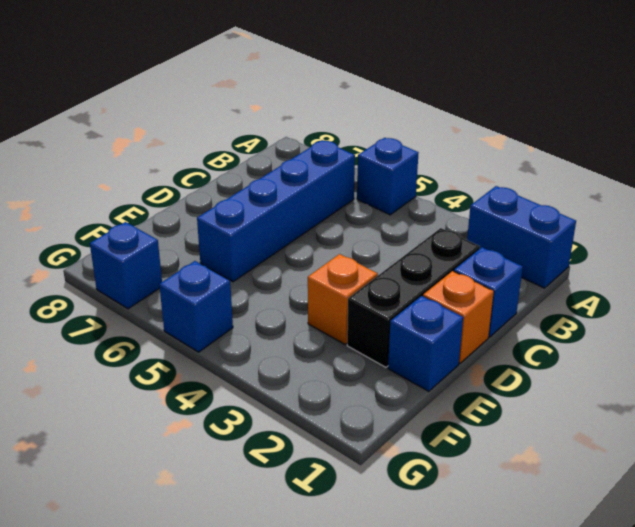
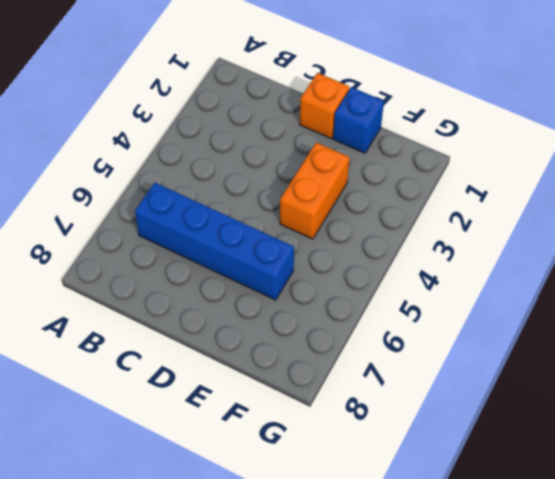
orange 1x2 brick [280,142,349,239] -> orange 1x1 brick [308,254,378,344]
none -> blue 1x2 brick [467,186,576,288]
none -> blue 1x1 brick [357,138,418,215]

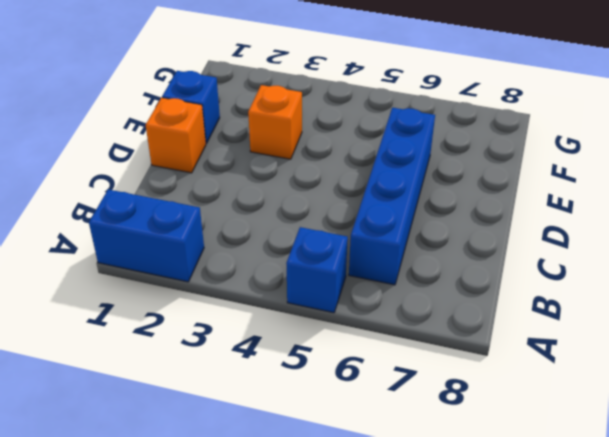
none -> blue 1x1 brick [454,247,523,337]
none -> black 1x3 brick [347,228,480,367]

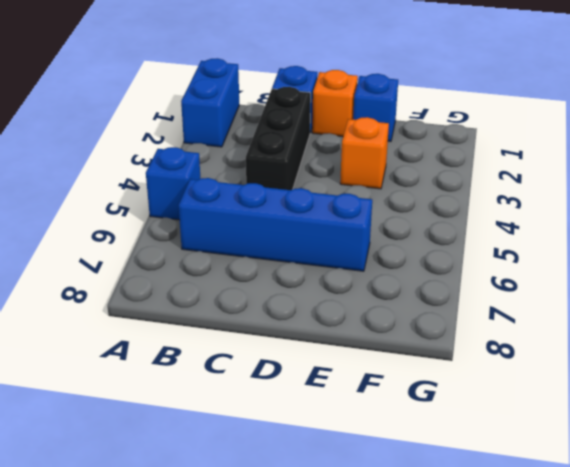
black 1x3 brick [246,87,311,190] -> black 1x3 brick turned to [347,228,480,367]
none -> blue 1x1 brick [159,261,233,352]
none -> blue 1x1 brick [90,222,162,309]

